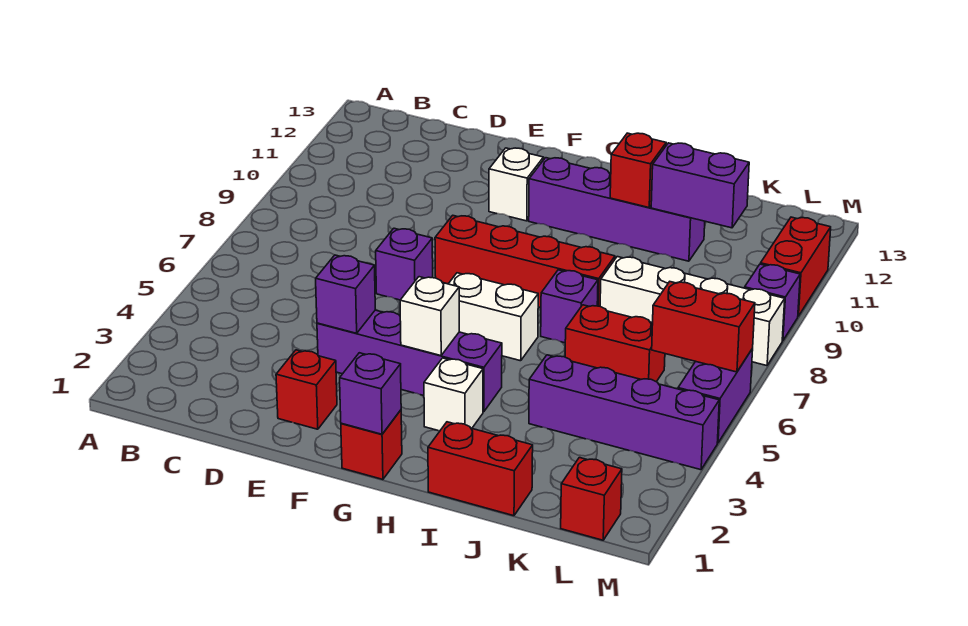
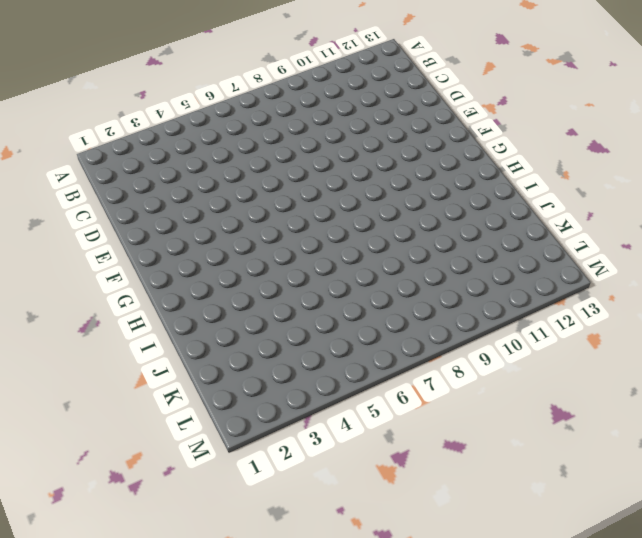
none -> red 1x1 brick [276,350,337,429]
none -> purple 1x4 brick [317,310,502,412]
none -> purple 1x1 brick [376,228,433,300]

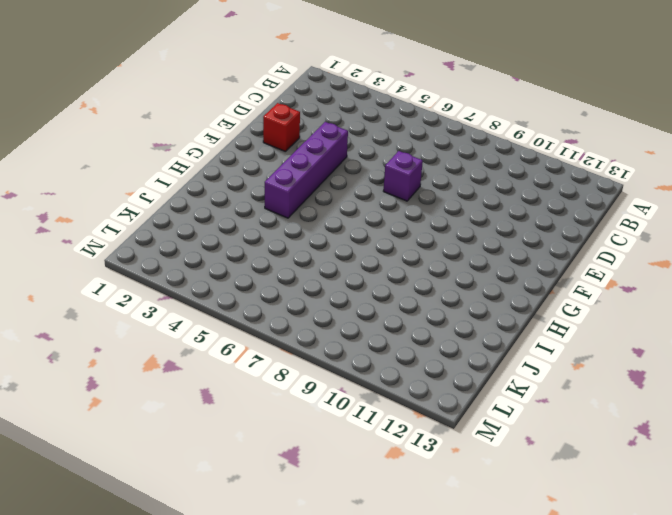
none -> red 1x4 brick [435,215,615,308]
none -> white 1x1 brick [489,148,543,221]
none -> red 1x1 brick [341,410,402,479]

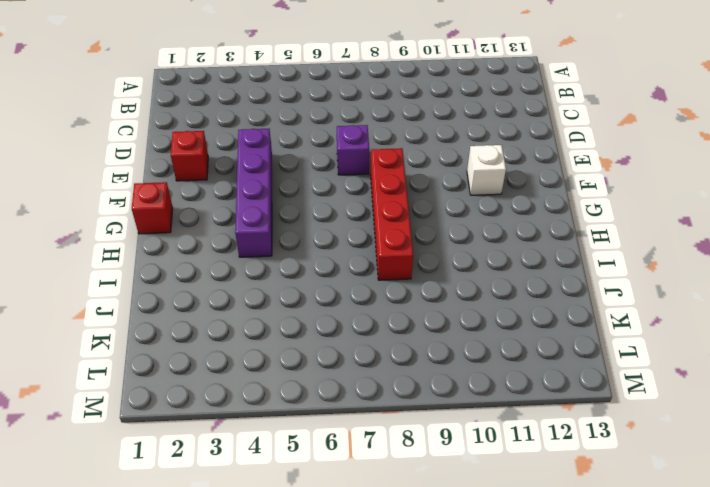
none -> white 1x2 brick [449,273,538,361]
none -> purple 1x4 brick [529,158,705,261]
none -> white 1x1 brick [424,358,483,431]

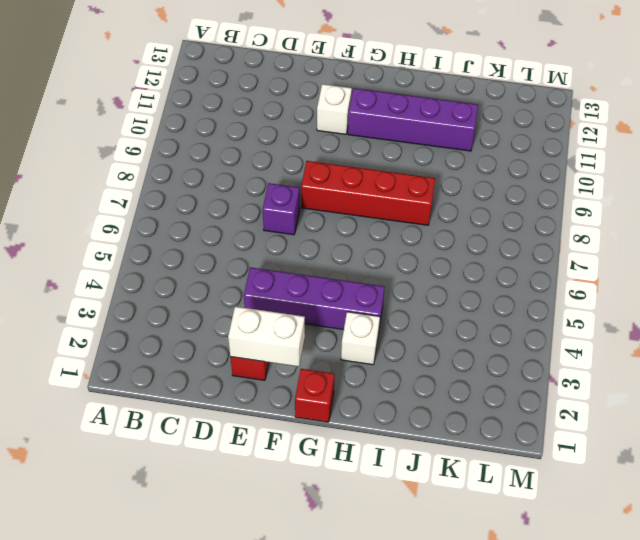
white 1x2 brick [228,307,305,367] -> white 1x2 brick moved to [449,273,538,361]
none -> red 1x2 brick [428,422,533,516]
none -> purple 1x1 brick [541,270,598,343]
none -> purple 1x4 brick [529,355,719,470]

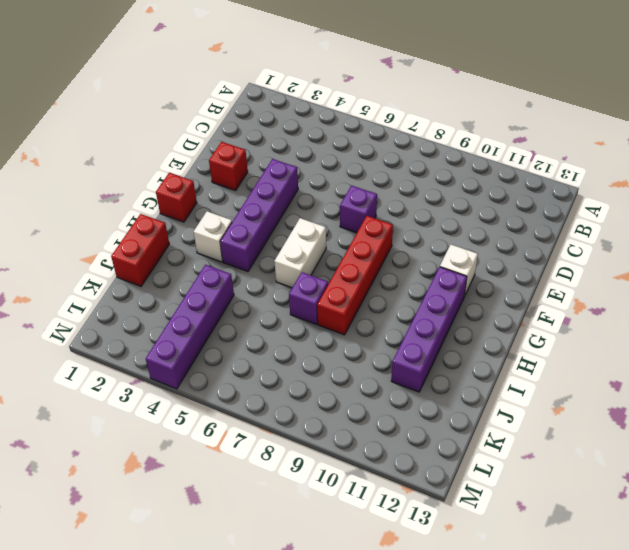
none -> red 1x2 brick [565,305,665,382]
none -> white 1x4 brick [600,257,785,366]
none -> red 1x1 brick [561,457,622,540]

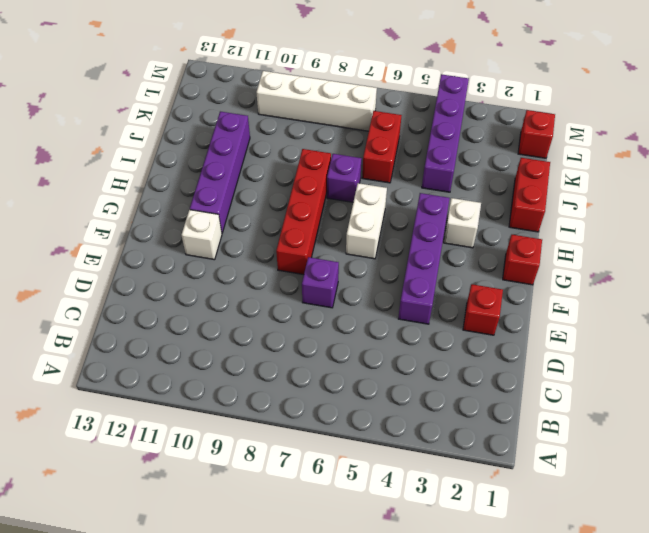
white 1x4 brick [256,71,377,131] -> white 1x4 brick turned to [600,257,785,366]
none -> purple 1x2 brick [678,349,753,443]
none -> purple 1x1 brick [745,264,800,341]
none -> red 1x2 brick [761,217,831,316]

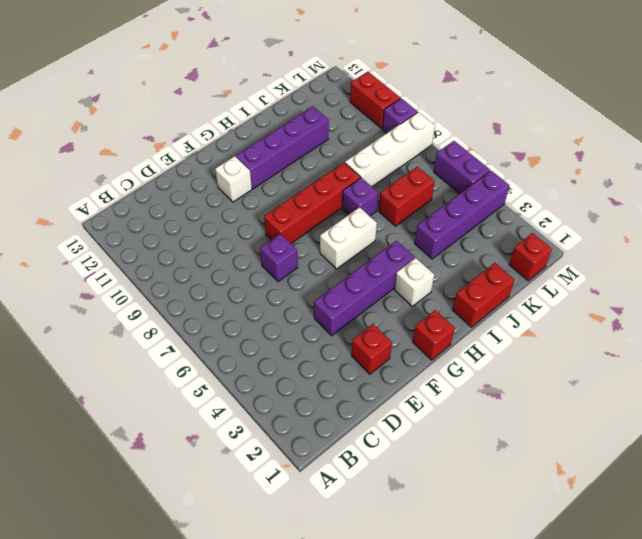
none -> purple 1x1 brick [316,255,375,333]
none -> purple 1x1 brick [340,353,401,434]
none -> white 1x1 brick [400,277,459,356]

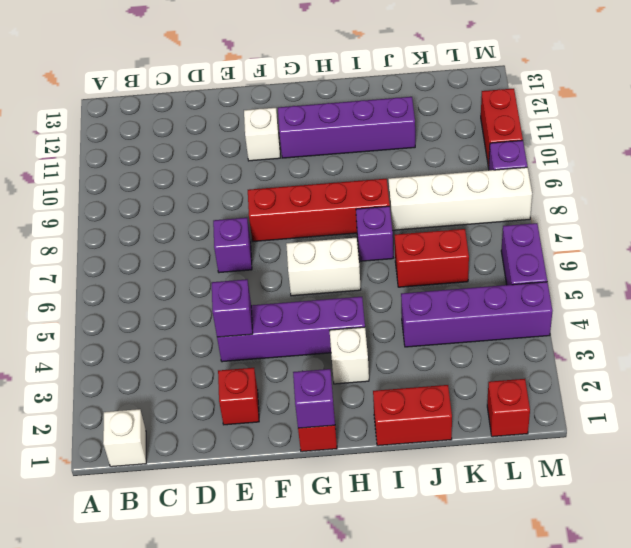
white 1x1 brick [103,409,146,467] -> white 1x1 brick moved to [400,277,459,356]
none -> red 1x1 brick [610,133,666,207]
none -> purple 1x2 brick [651,143,749,228]
none -> red 1x2 brick [652,282,755,372]

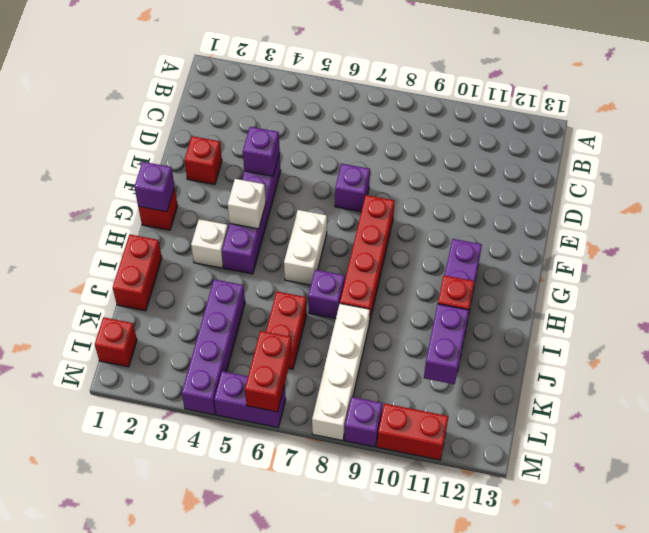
none -> white 1x1 brick [489,148,543,221]

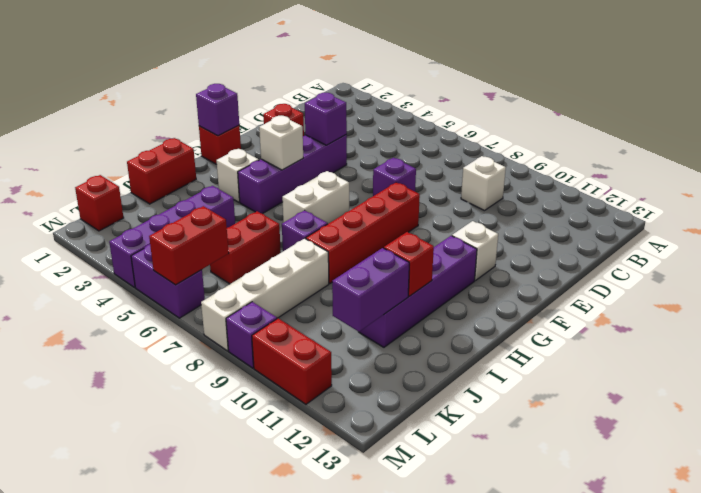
white 1x1 brick [461,156,506,211] -> none

